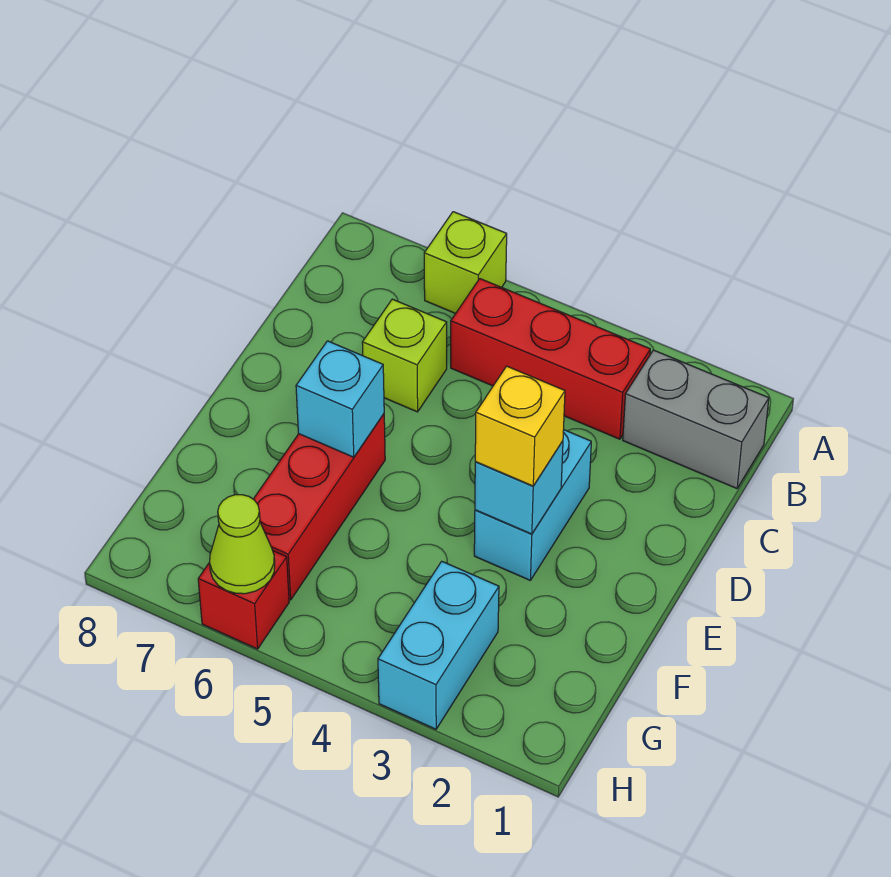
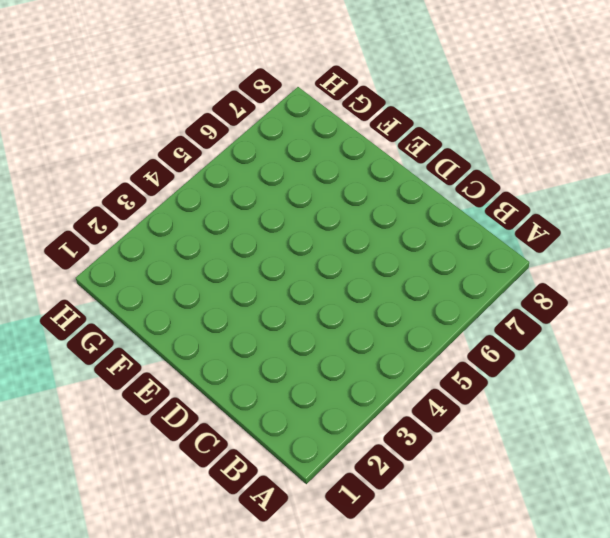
none -> lime 1x1 brick [424,212,507,314]
none -> grey 1x2 brick [623,350,769,488]
none -> red 1x3 brick [451,279,650,439]

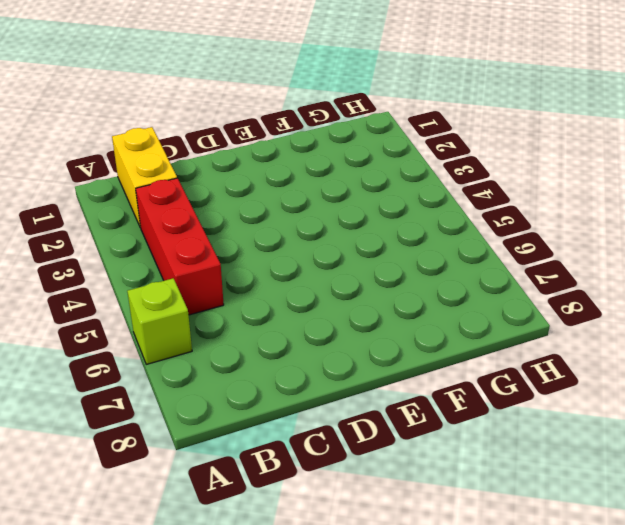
yellow 1x2 brick [112,127,177,228] -> grey 1x2 brick [623,350,769,488]
none -> lime 1x1 brick [362,299,447,412]
none -> cyan 1x2 brick [474,430,591,580]
none -> red 1x3 brick [254,414,385,600]

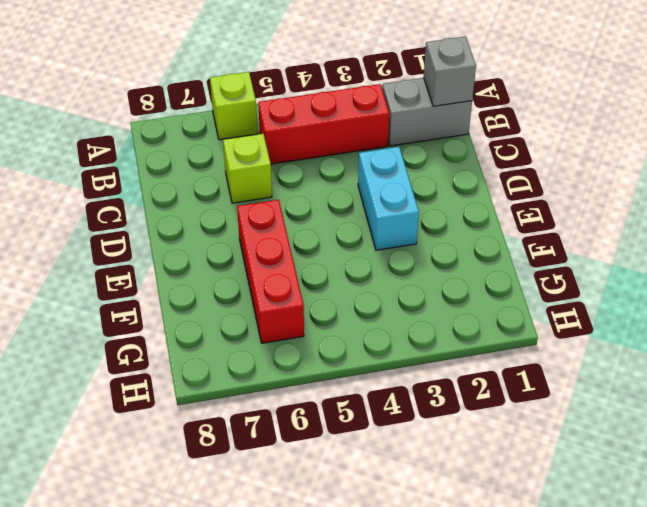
grey 1x1 brick [424,36,476,106] -> none
none -> cyan 1x2 brick [378,561,499,729]
none -> red 1x1 brick [198,551,289,649]
none -> cyan 1x1 brick [475,441,563,534]

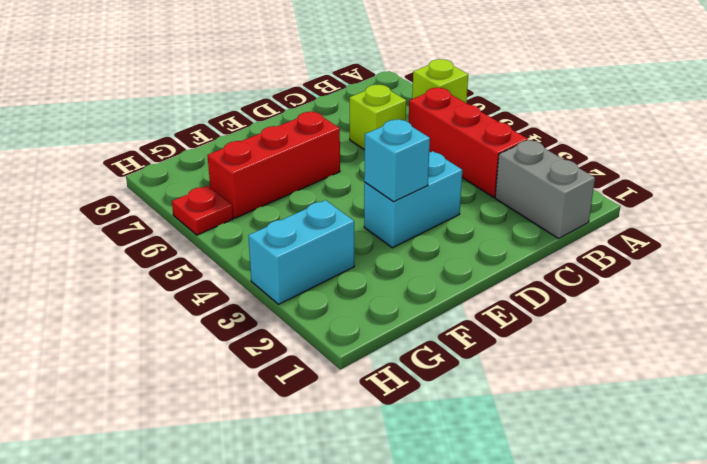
red 1x1 plate [172,186,233,235] -> red 1x1 brick [198,551,289,649]
none -> cyan 1x1 brick [296,341,384,457]
none -> lime 1x1 cone [210,495,275,594]
none -> yellow 1x1 brick [475,366,565,486]

